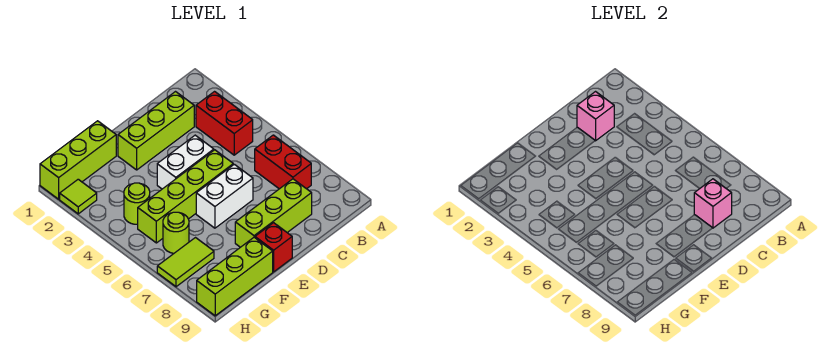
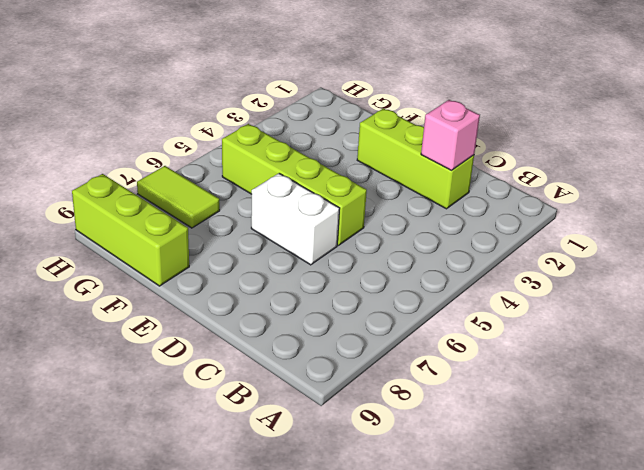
none -> red 1x2 brick [196,92,253,155]
none -> red 1x2 brick [255,135,311,189]
none -> lime 1x3 brick [235,179,312,247]

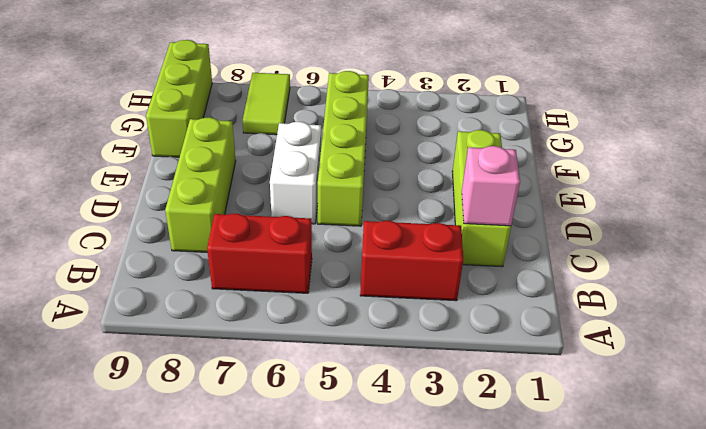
none -> white 1x2 brick [157,135,214,189]
none -> red 1x1 brick [255,223,292,272]
none -> lime 1x3 brick [40,121,116,199]

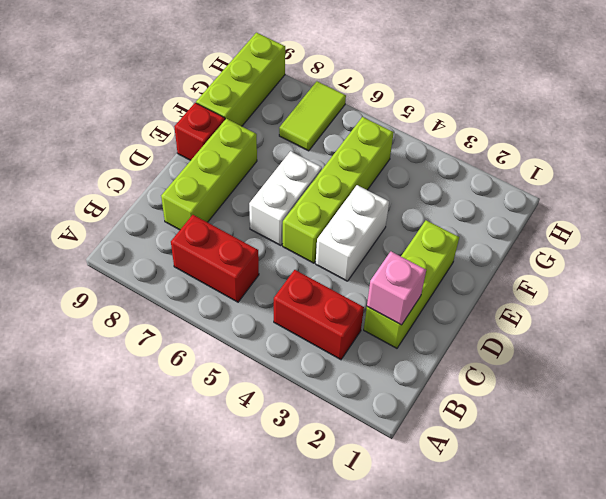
none -> lime 1x3 brick [40,121,116,199]
none -> lime 1x1 round brick [124,183,150,224]
none -> lime 1x1 round brick [163,212,189,253]

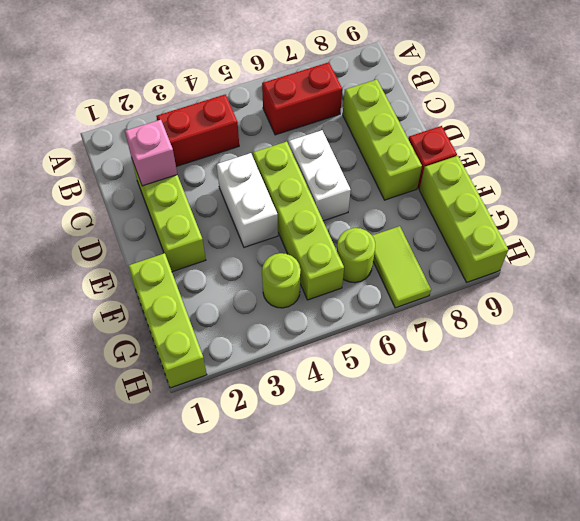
none -> lime 1x1 tile [60,179,97,214]
none -> pink 1x1 brick [694,179,732,228]

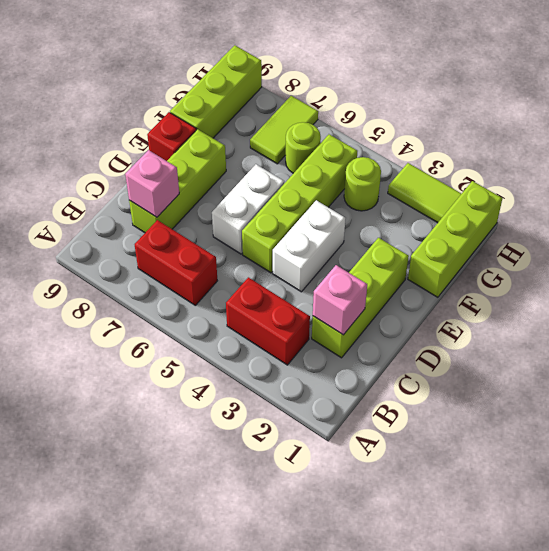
lime 1x2 tile [388,163,461,223] -> lime 1x1 tile [60,179,97,214]

